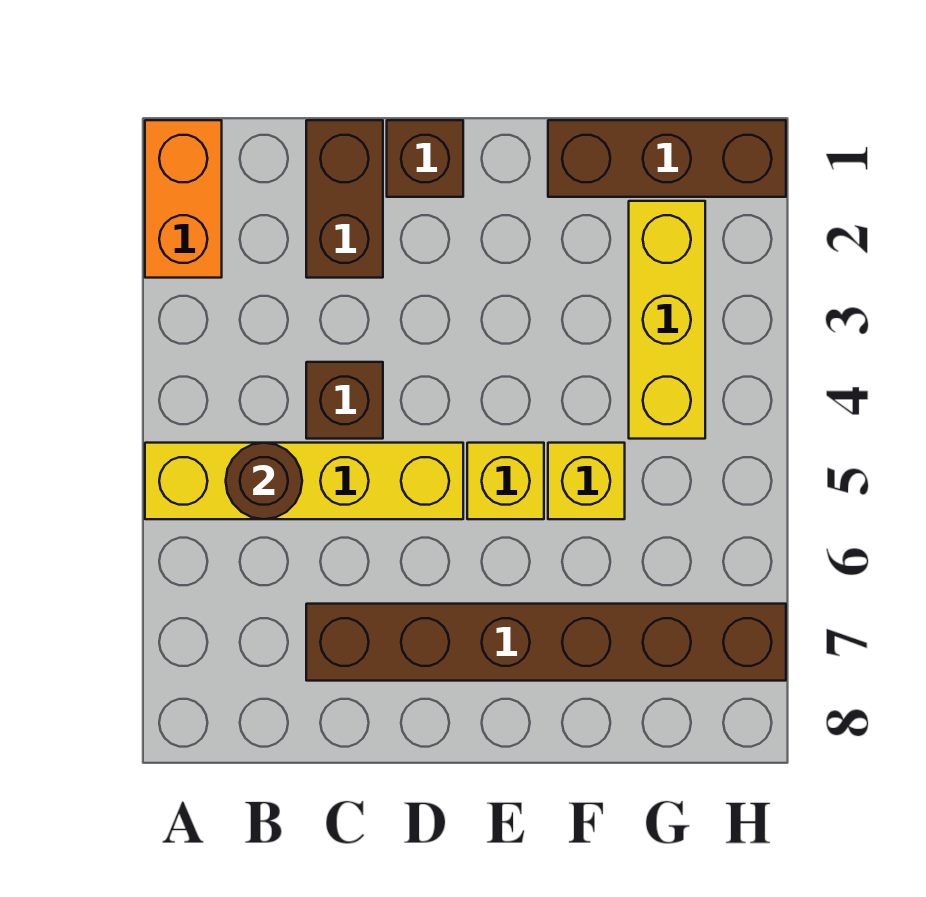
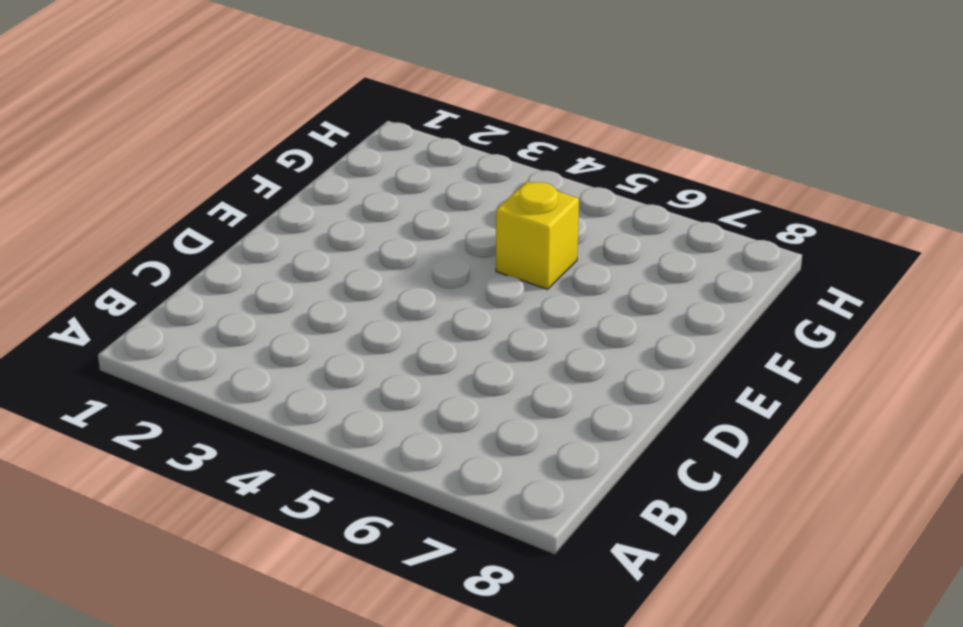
none -> orange 1x2 brick [145,120,222,278]
none -> yellow 1x4 brick [145,443,463,519]

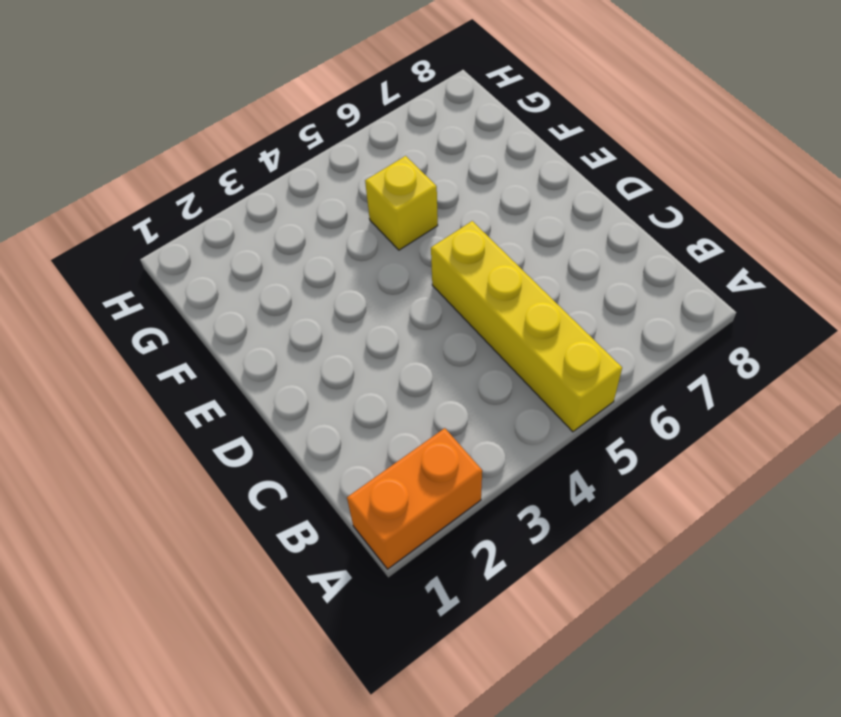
none -> brown 1x2 brick [306,120,383,278]
none -> brown 1x1 brick [306,362,383,439]

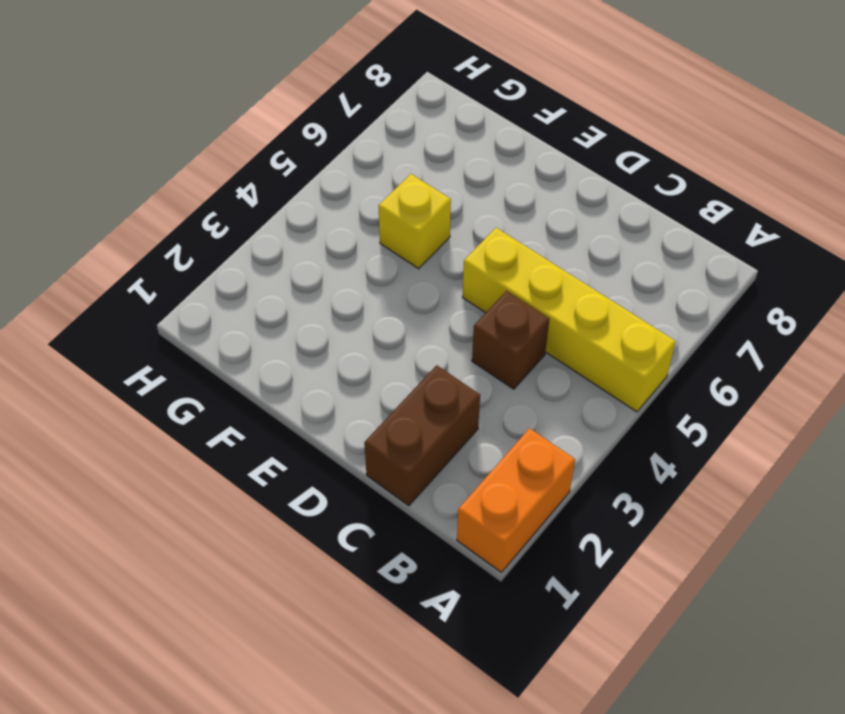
none -> brown 1x6 brick [306,604,786,681]
none -> brown 1x1 brick [387,120,463,197]

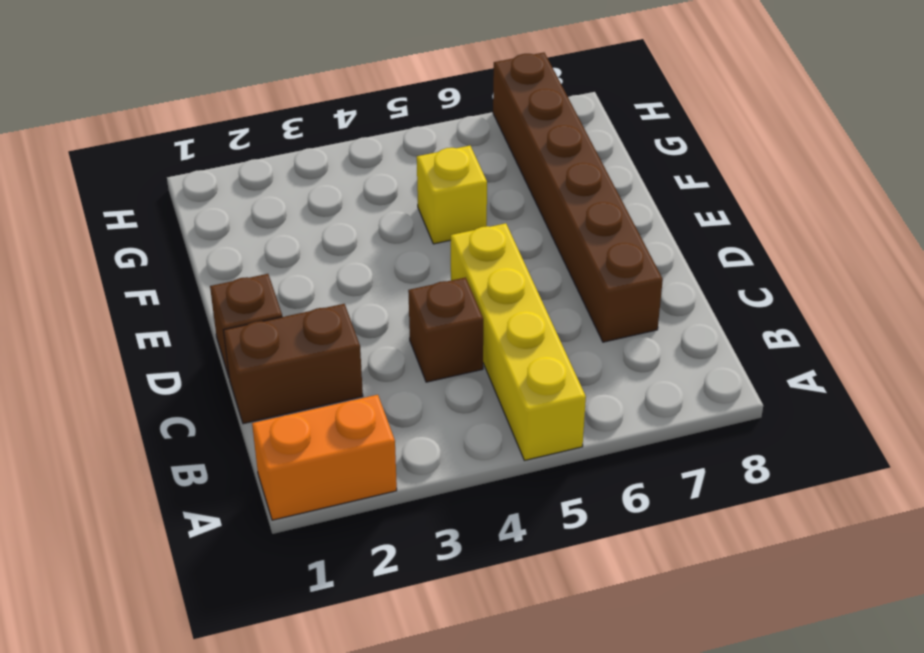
none -> yellow 1x1 brick [467,443,544,519]
none -> brown 1x3 brick [548,120,786,197]

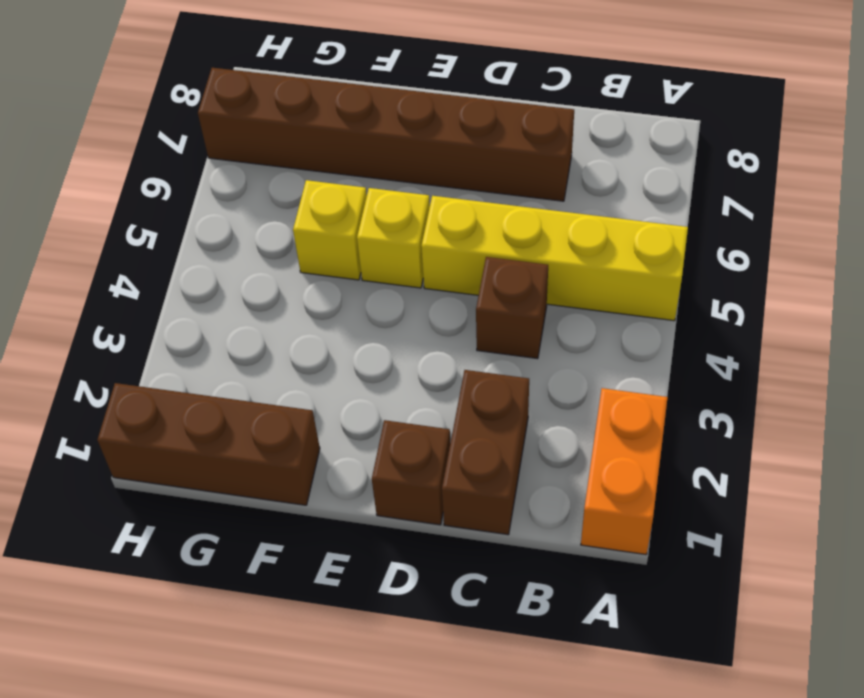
none -> yellow 1x3 brick [629,201,705,439]
none -> brown 1x1 round brick [226,443,302,519]

